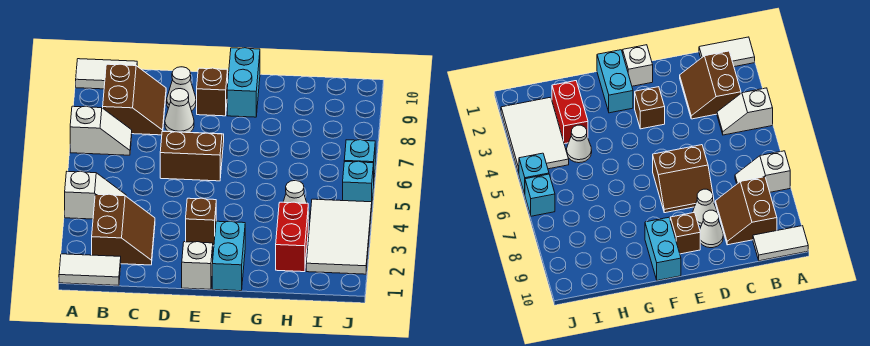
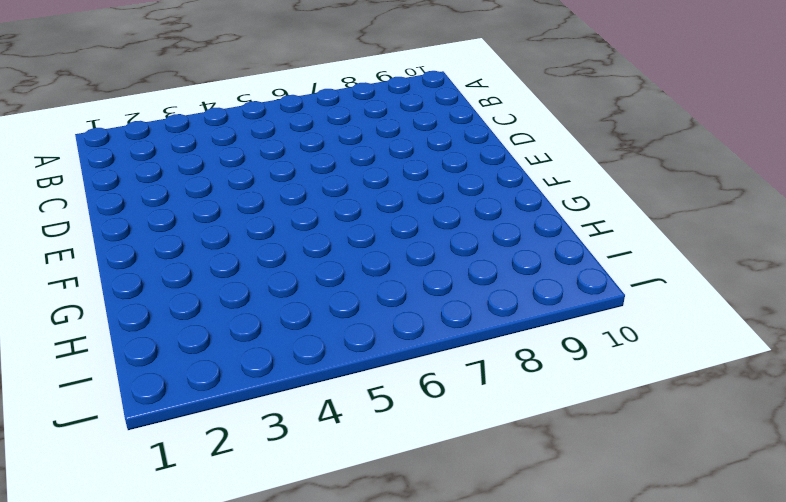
none -> white 1x2 tile [59,254,121,286]
none -> white 1x2 slope [65,171,126,219]
none -> white 1x2 slope [70,106,132,155]

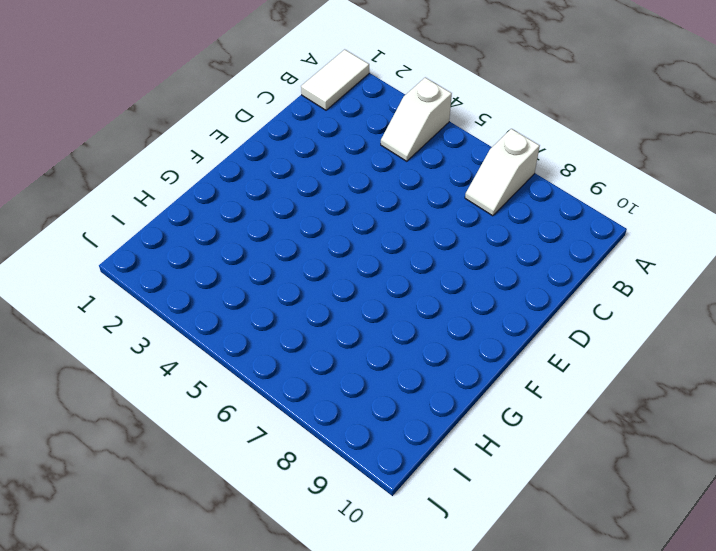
none -> white 1x2 tile [76,59,137,89]
none -> brown 2x2 slope [92,194,155,265]
none -> brown 2x2 slope [103,64,166,135]

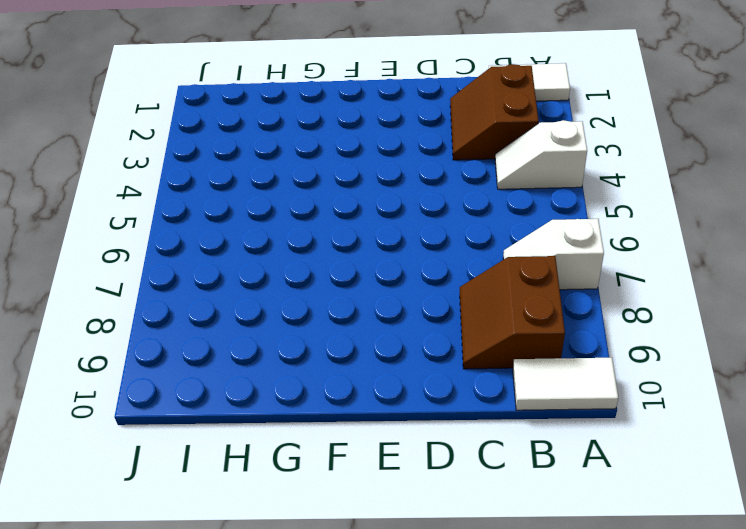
none -> brown 2x2 slope [160,131,224,181]
none -> white 1x1 cone [165,89,194,132]
none -> white 1x1 cone [167,67,196,111]

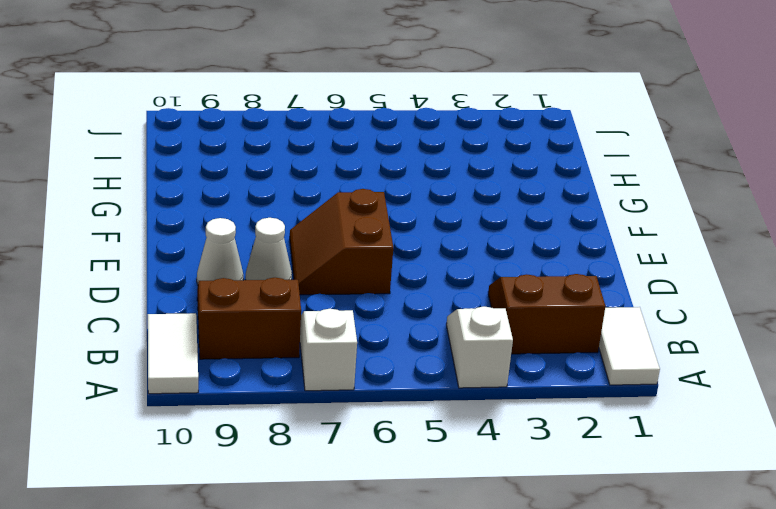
none -> white 1x1 brick [182,242,213,289]
none -> brown 1x1 brick [186,198,216,246]
none -> brown 1x1 brick [197,68,228,116]

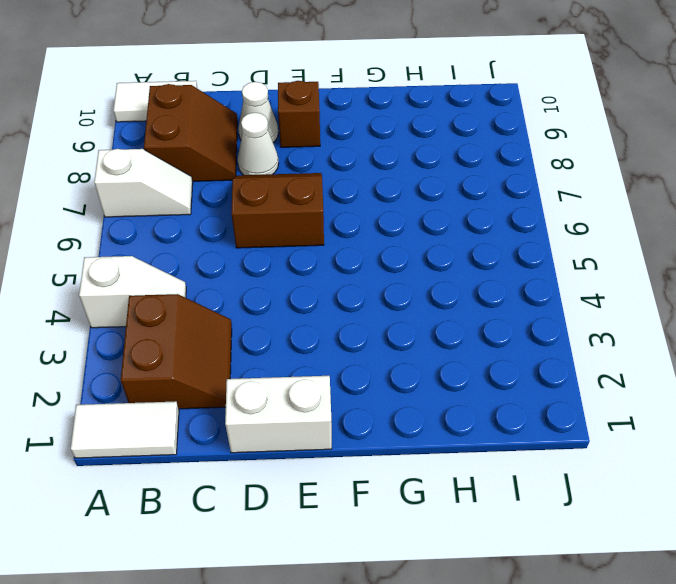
white 1x2 brick [225,376,332,453] -> white 1x1 brick [182,242,213,289]
none -> brown 1x1 brick [186,198,216,246]
none -> cyan 1x2 brick [212,221,245,291]
none -> cyan 1x2 brick [227,48,260,117]

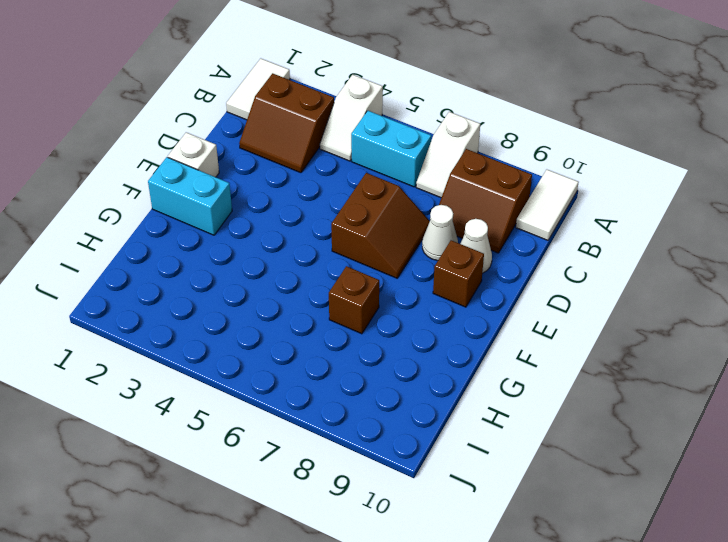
cyan 1x2 brick [351,111,431,187] -> cyan 1x2 brick moved to [227,48,260,117]
brown 1x1 brick [329,266,379,334] -> brown 1x1 brick moved to [186,198,216,246]
none -> red 1x2 brick [276,202,308,272]
none -> white 1x1 cone [283,180,309,221]
none -> white 2x3 tile [306,199,372,274]

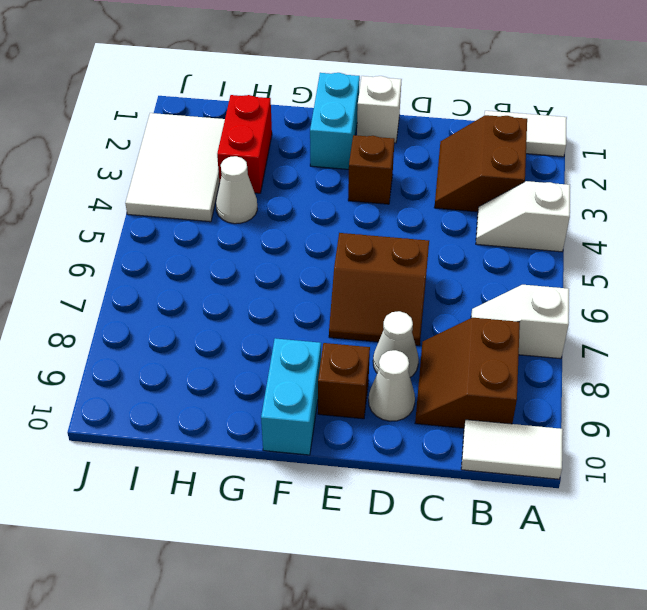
none -> cyan 1x1 brick [343,161,374,202]
none -> cyan 1x1 brick [344,140,375,177]

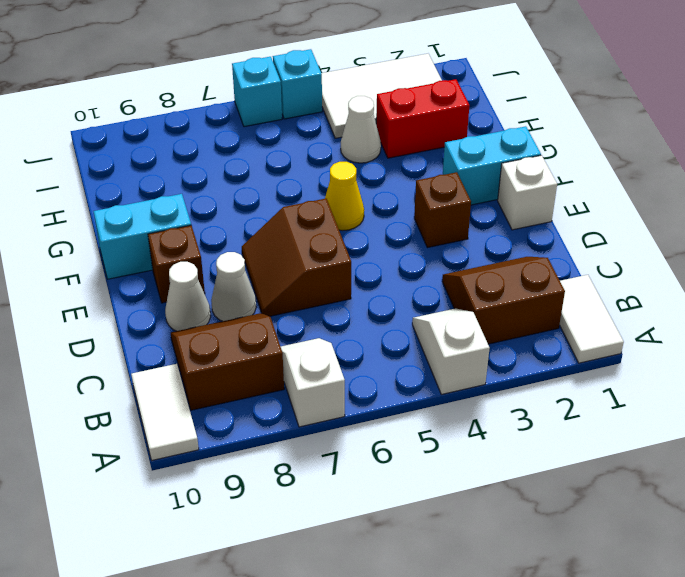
yellow 1x1 cone [325,162,364,231] -> none

